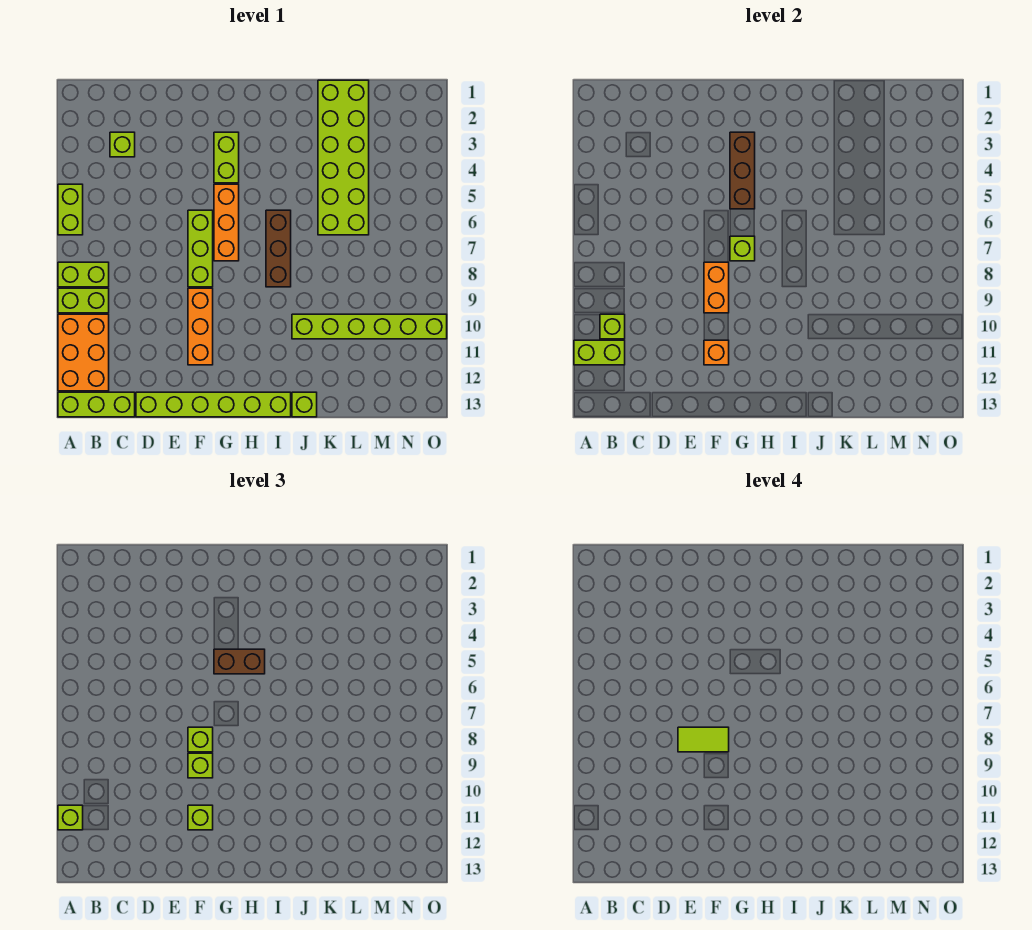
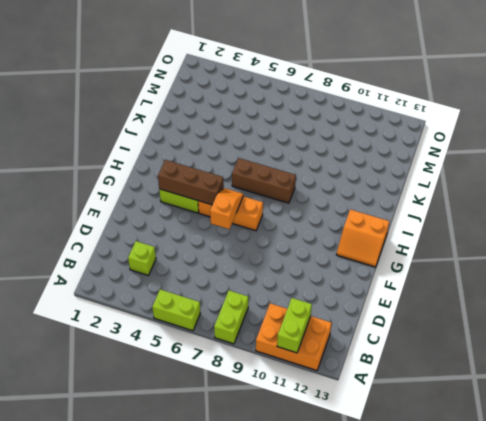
orange 1x2 slope [210,188,243,229] -> none
orange 2x2 slope [337,209,389,267] -> lime 1x6 brick [136,392,291,417]
none -> lime 1x2 brick [58,288,109,313]
none -> lime 1x3 brick [58,392,135,417]
none -> lime 1x3 brick [188,210,213,287]

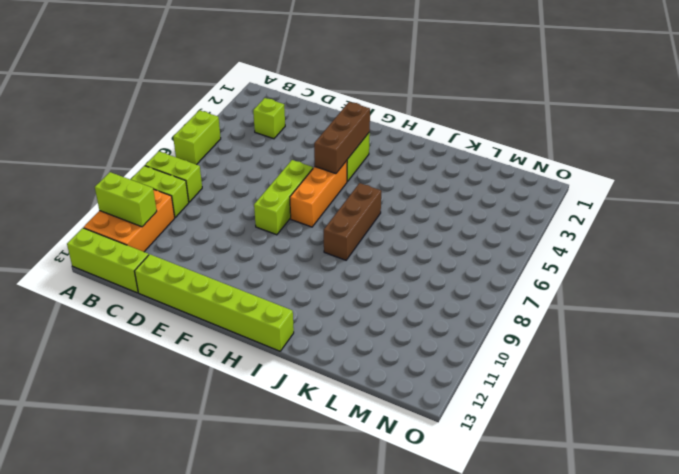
none -> orange 1x3 brick [188,288,213,365]
none -> lime 1x6 brick [292,314,447,339]
none -> lime 1x1 brick [292,392,317,417]

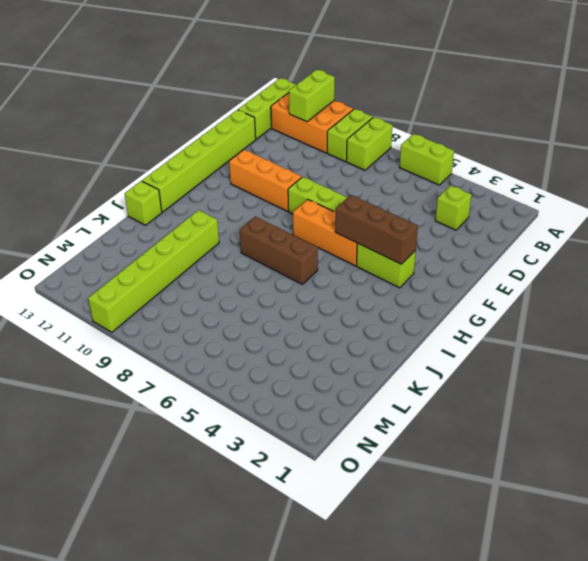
none -> lime 2x6 brick [318,80,369,235]
none -> lime 1x1 brick [600,314,625,339]
none -> orange 1x2 brick [704,262,729,313]

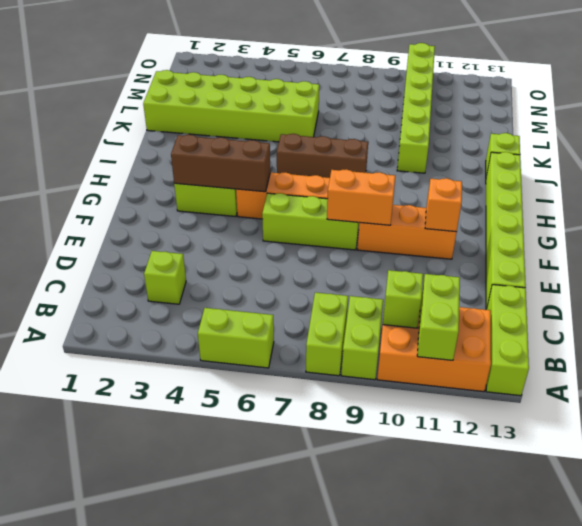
none -> lime 1x1 brick [730,236,755,261]
none -> lime 1x1 brick [58,805,83,830]
none -> lime 1x1 brick [188,727,213,752]

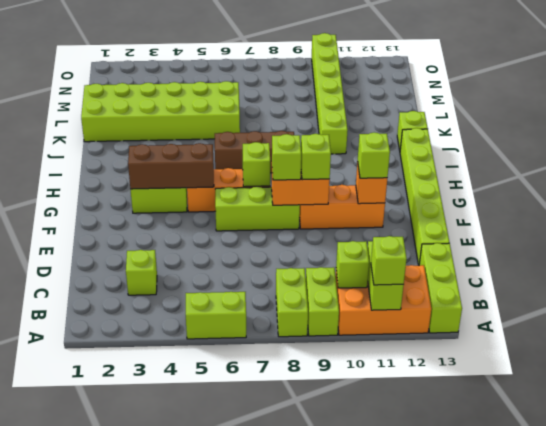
none -> brown 1x2 brick [214,649,265,674]
none -> lime 1x2 tile [678,727,729,752]

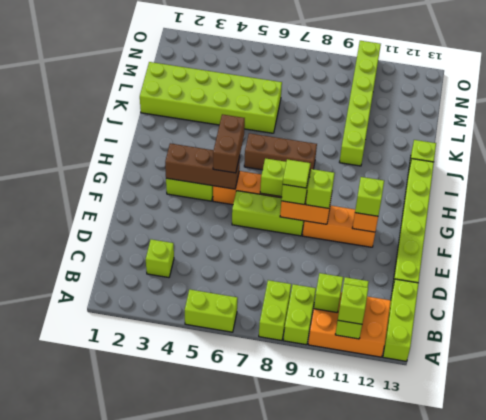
lime 1x1 tile [283,159,310,188] -> lime 1x2 tile [678,727,729,752]

